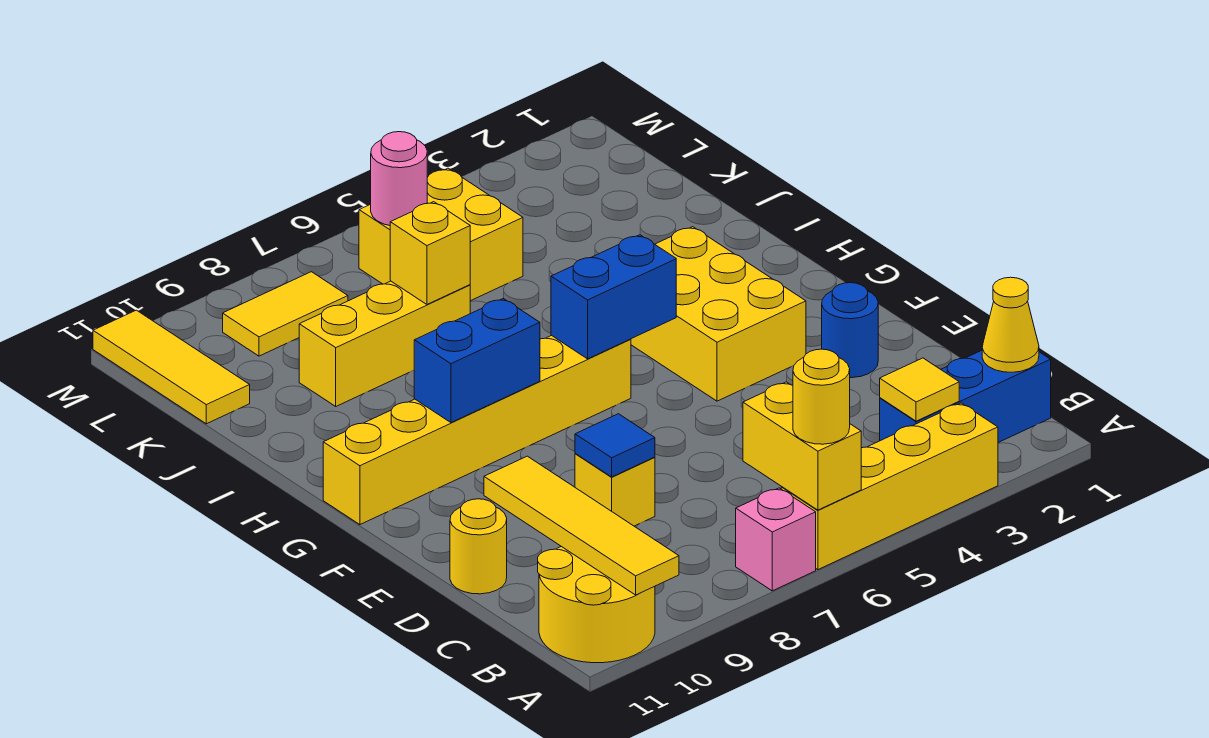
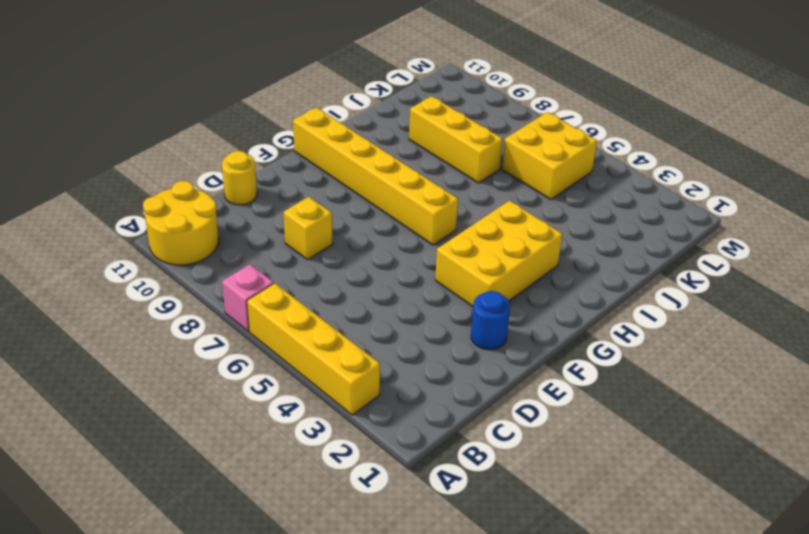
none -> blue 1x3 brick [880,350,1051,442]
none -> yellow 1x3 tile [93,310,250,424]
none -> yellow 1x2 tile [223,272,348,356]

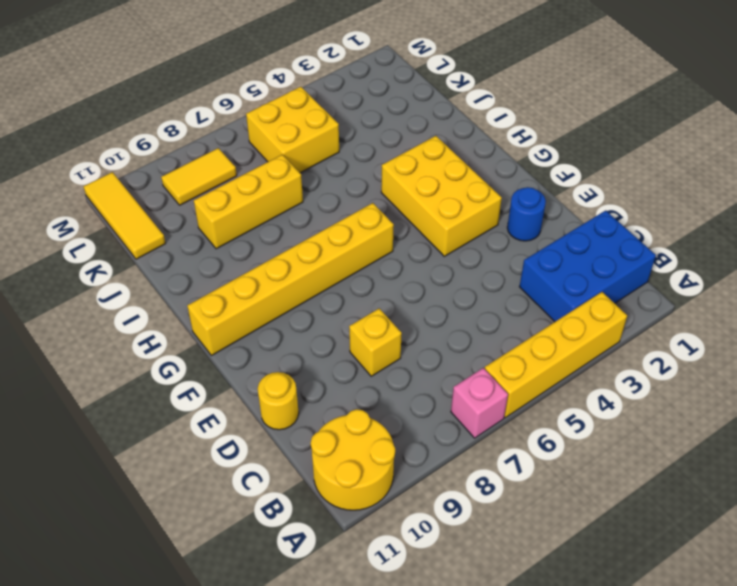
blue 2x3 brick [520,210,656,322] -> blue 1x3 brick [880,350,1051,442]
none -> yellow 1x2 brick [743,382,861,510]
none -> yellow 1x4 tile [484,456,679,595]
none -> yellow 1x1 cone [982,277,1039,372]

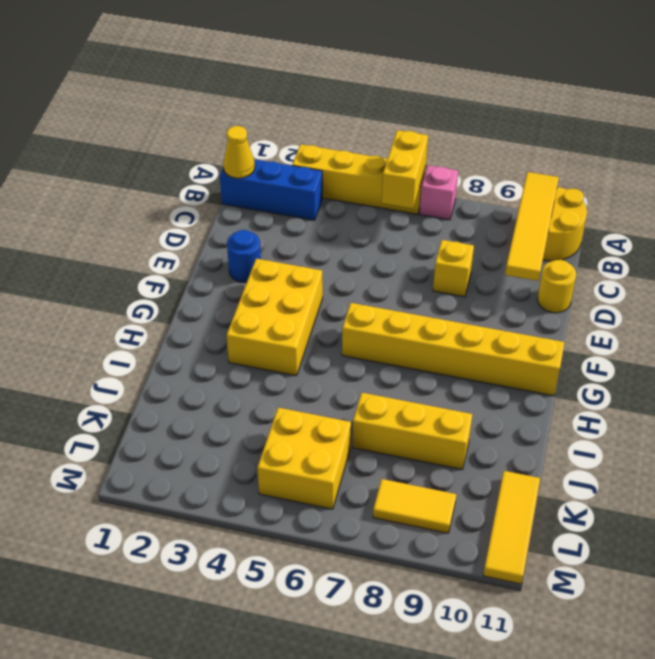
none -> yellow 1x1 tile [880,358,959,421]
none -> blue 1x1 tile [575,414,655,477]
none -> blue 1x2 brick [551,235,676,359]

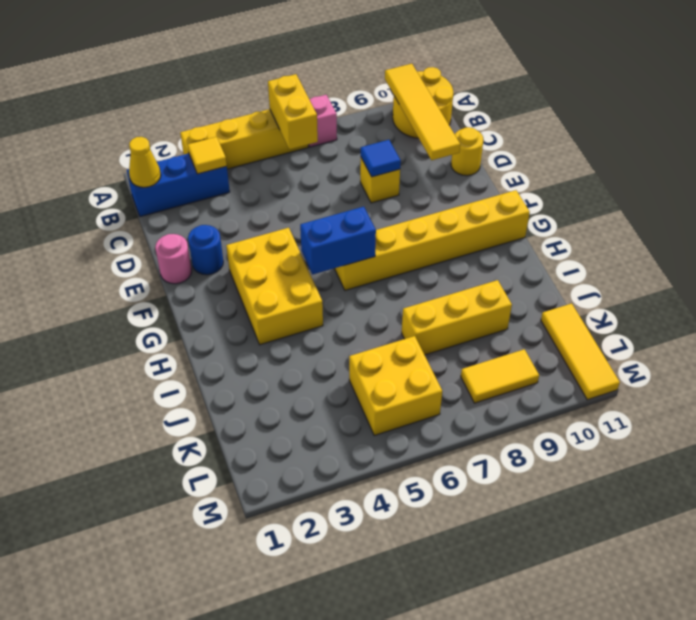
pink 1x1 round brick [155,234,192,284] -> pink 1x1 round brick moved to [371,132,427,226]
none -> blue 1x2 brick [414,298,540,423]
none -> yellow 1x1 brick [390,202,470,304]
none -> yellow 1x1 round brick [793,349,850,444]

